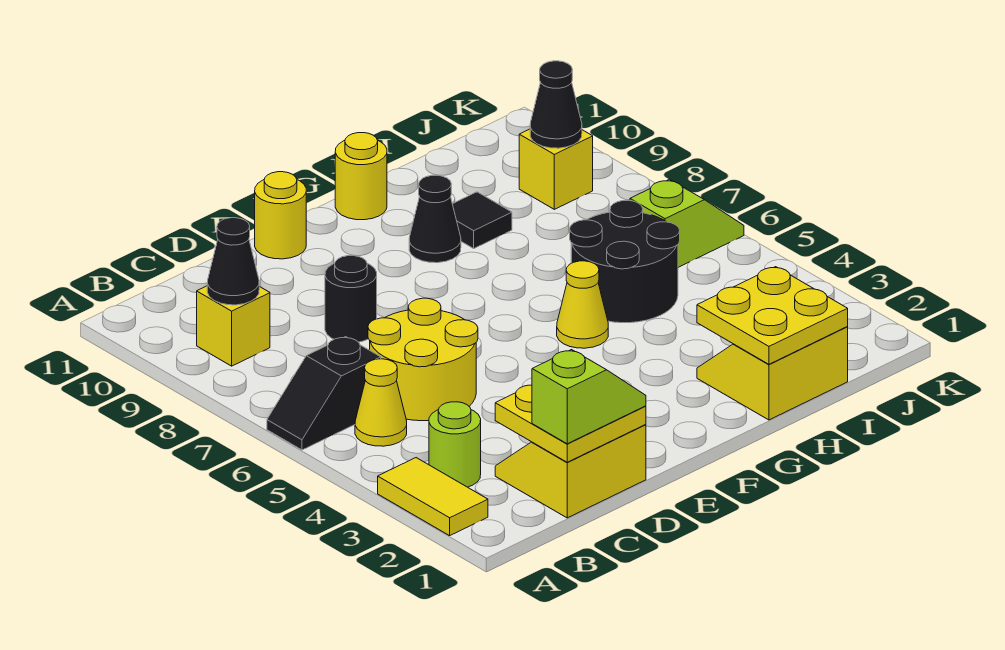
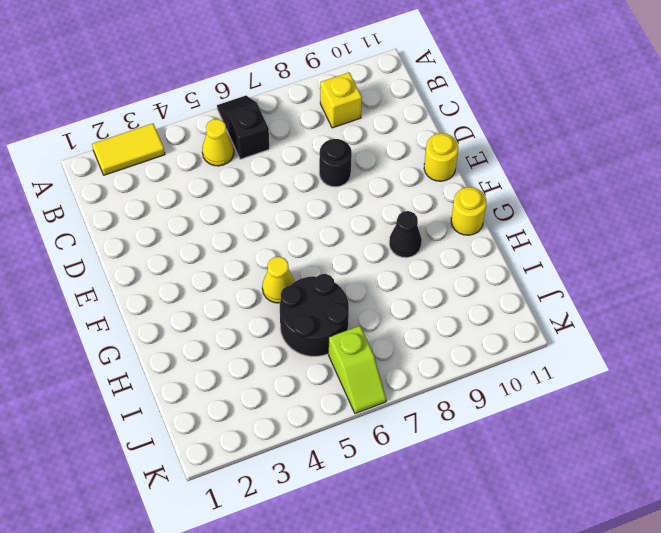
none -> lime 1x1 round brick [429,402,481,487]
none -> yellow 2x2 slope [495,425,646,518]
none -> yellow 2x2 round brick [368,298,478,421]

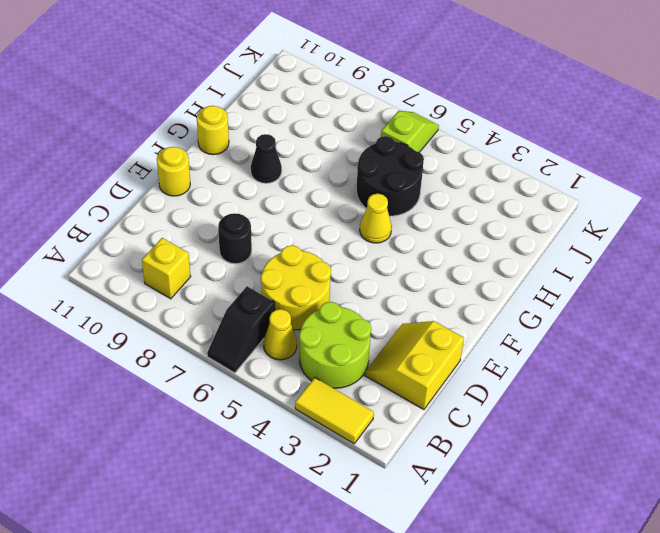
lime 2x2 round brick [299,302,371,388] -> lime 1x1 round brick [429,402,481,487]
none -> yellow 2x2 slope [697,327,848,420]
none -> black 1x1 tile [453,192,512,248]
none -> yellow 1x1 brick [519,129,593,209]

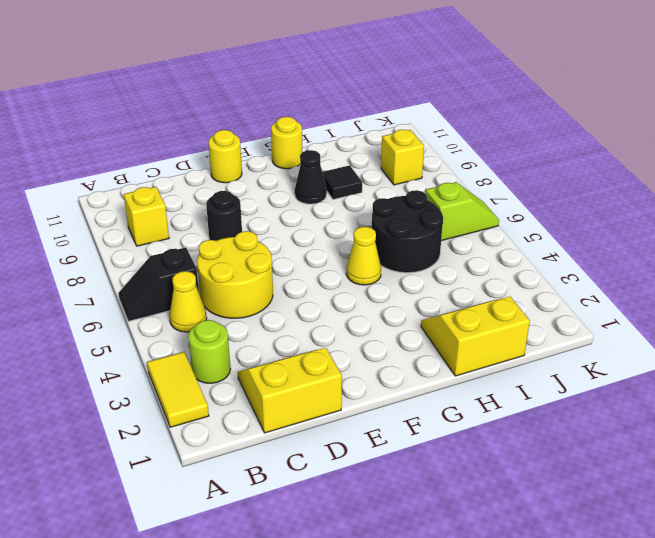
none -> black 1x1 cone [207,218,259,305]
none -> yellow 2x2 plate [495,385,646,462]
none -> yellow 2x2 plate [697,267,848,364]

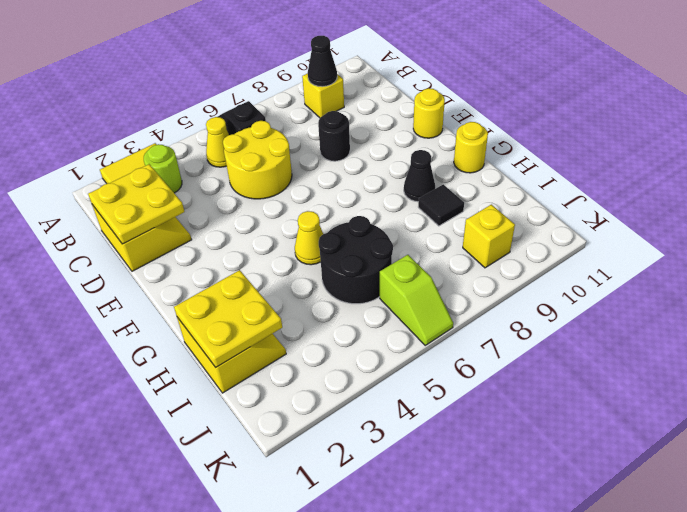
none -> black 1x1 cone [530,61,582,148]
none -> lime 1x2 slope [532,350,646,444]

